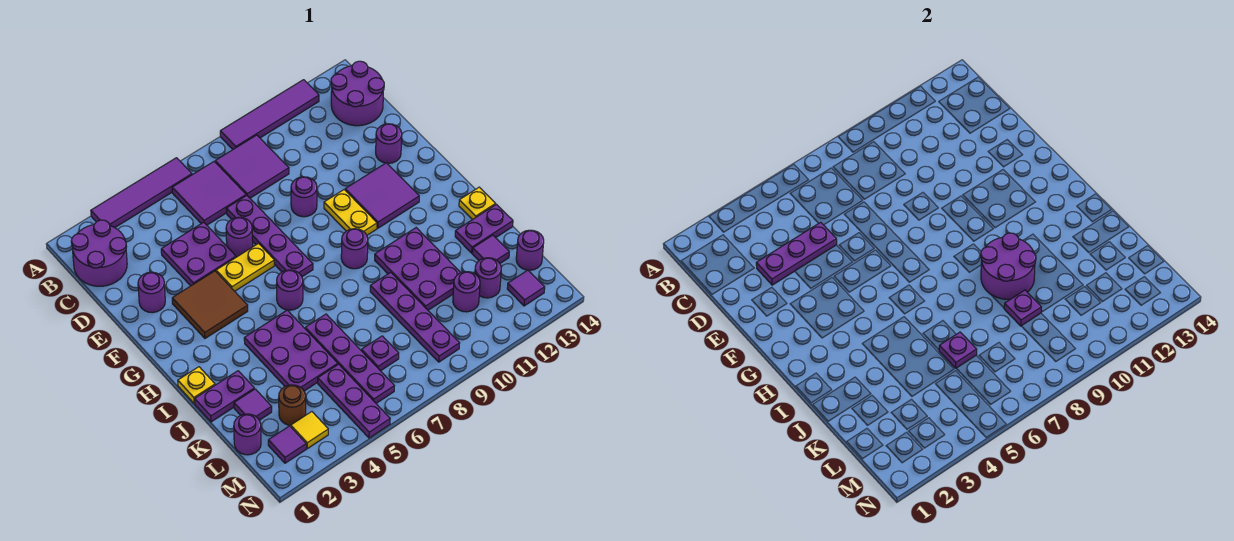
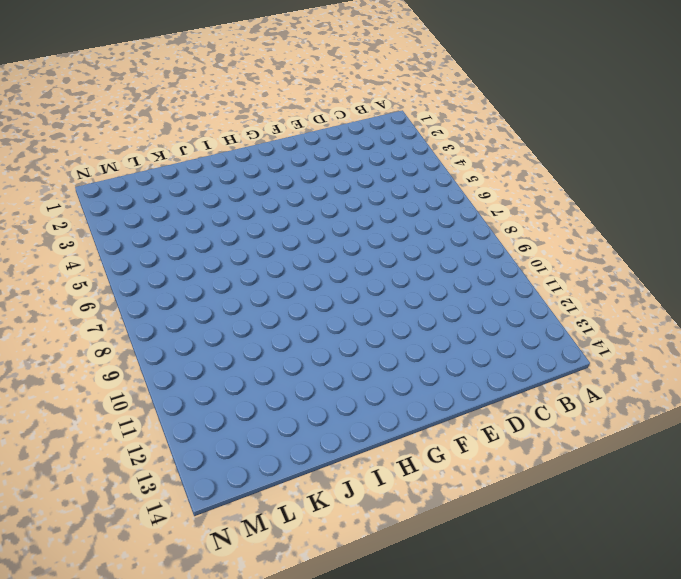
none -> purple 1x4 tile [91,158,192,228]
none -> purple 1x4 tile [220,80,319,149]
none -> purple 2x2 round brick [71,220,127,286]
none -> purple 2x2 tile [172,162,246,225]

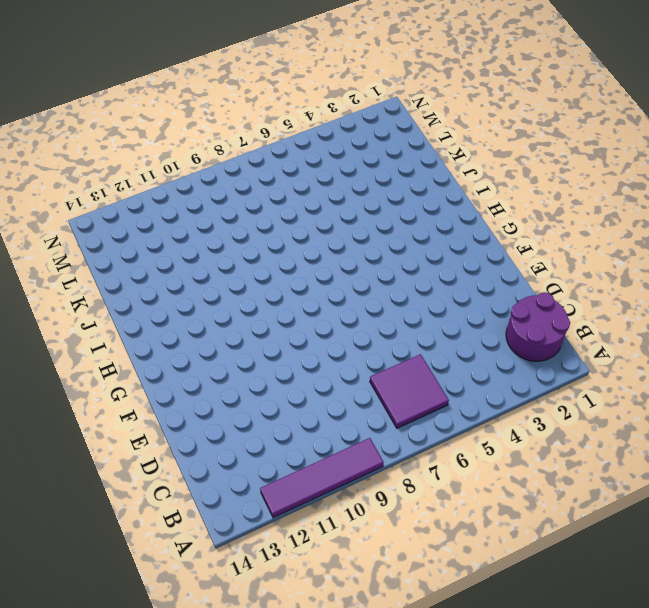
none -> purple 1x4 tile [91,158,192,228]
none -> purple 2x2 tile [215,135,289,198]
none -> purple 2x2 round brick [331,61,384,126]
none -> purple 2x2 plate [161,222,236,286]

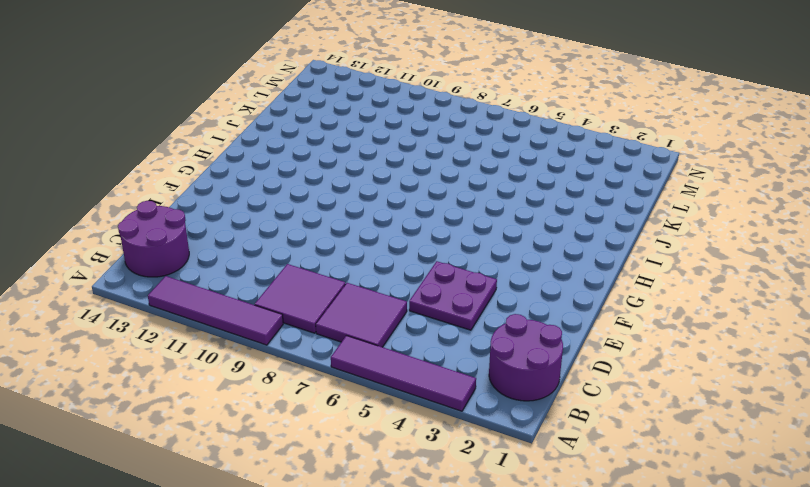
none -> purple 1x4 plate [226,196,313,277]
none -> purple 1x1 round brick [138,272,165,313]
none -> purple 1x1 round brick [226,217,253,257]
none -> purple 1x1 round brick [291,177,317,217]

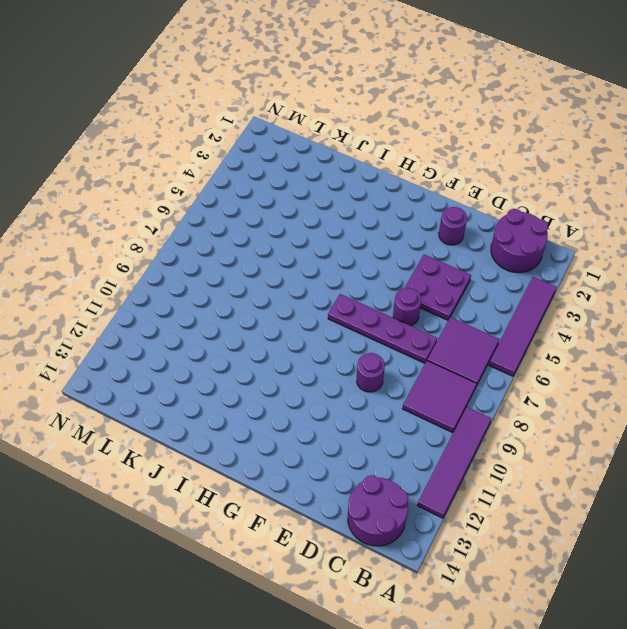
none -> purple 1x1 round brick [376,124,402,163]
none -> brown 2x2 tile [172,271,248,338]
none -> yellow 1x2 plate [216,244,275,291]
none -> yellow 1x2 plate [324,190,377,235]

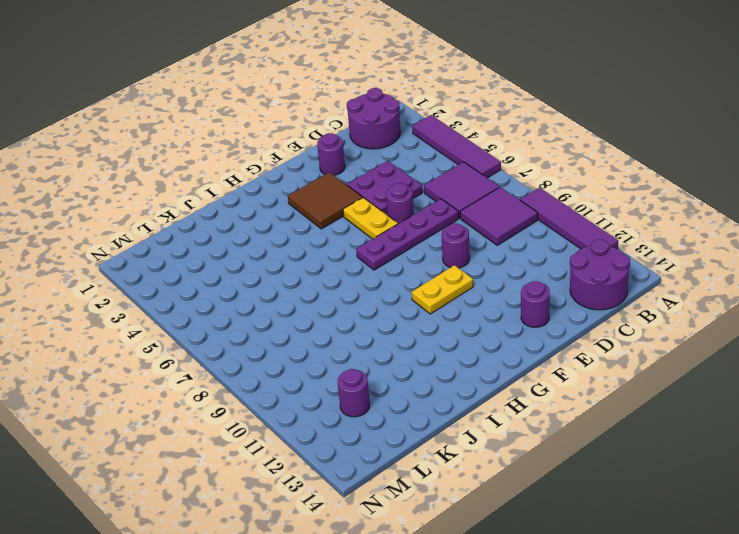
none -> purple 2x2 tile [345,163,419,228]
none -> purple 1x1 round brick [277,270,303,310]
none -> purple 1x1 round brick [341,229,368,269]
none -> yellow 1x1 plate [178,367,215,403]

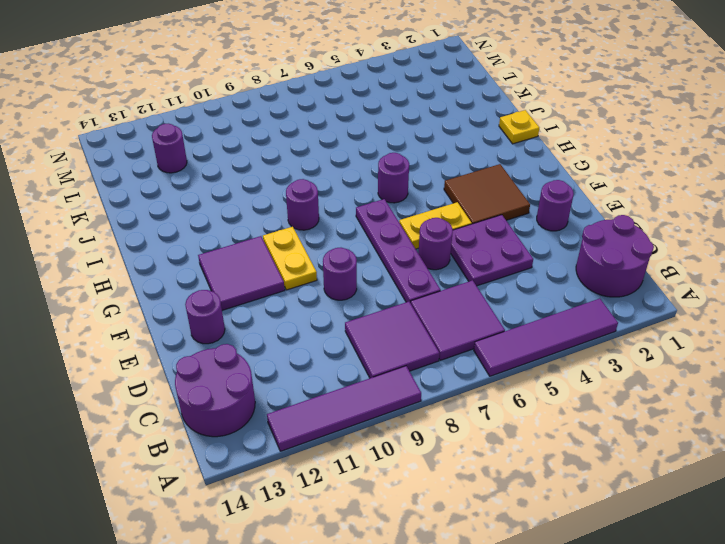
none -> purple 2x3 plate [244,310,338,391]
none -> purple 2x3 plate [375,228,461,310]
none -> yellow 1x1 plate [459,187,496,220]
none -> purple 1x2 plate [195,371,254,422]

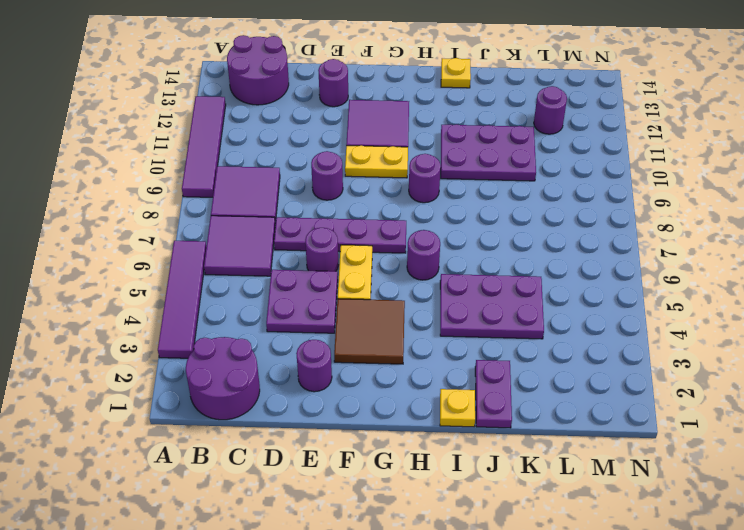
none -> purple 1x4 plate [305,314,394,403]
none -> purple 1x4 plate [370,272,460,362]
none -> purple 1x2 plate [455,204,513,253]
none -> purple 1x1 tile [234,389,272,420]

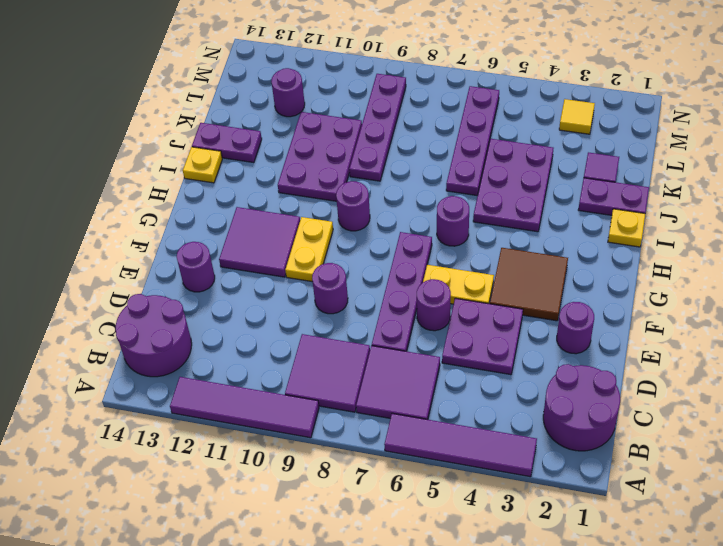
none -> purple 1x1 tile [473,235,509,263]
none -> purple 1x1 round brick [234,414,261,455]
none -> brown 1x1 round brick [279,385,306,425]
none -> purple 1x3 plate [318,364,390,438]

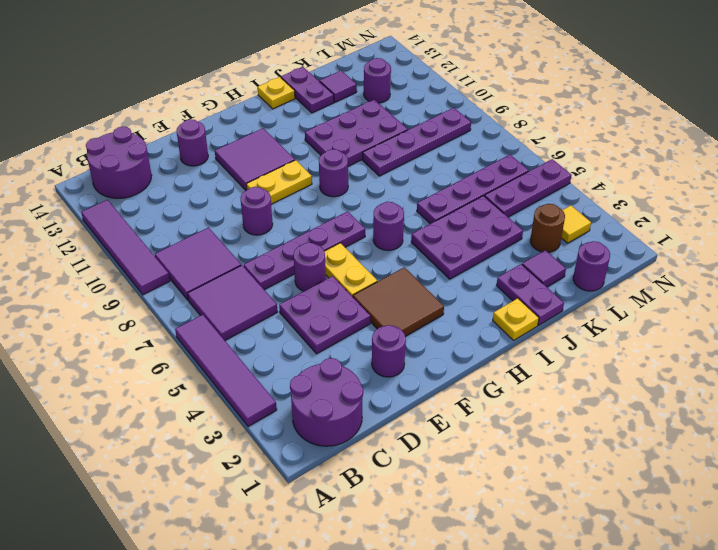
none -> purple 1x1 plate [361,336,399,371]
none -> purple 1x1 round brick [453,272,480,312]
none -> purple 1x1 round brick [516,230,544,270]
none -> purple 1x1 tile [268,426,306,463]

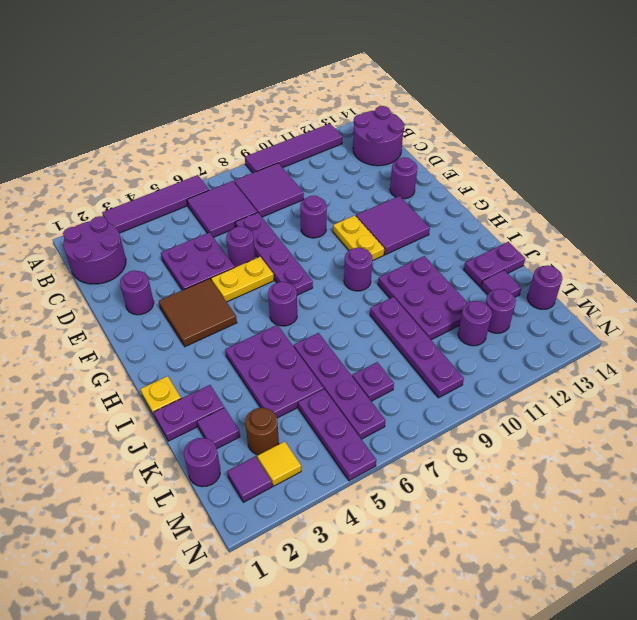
none -> yellow 1x1 plate [459,187,496,220]
none -> purple 1x1 tile [507,270,545,306]
none -> purple 1x3 plate [756,222,837,285]
none -> purple 2x2 round brick [981,233,1036,299]

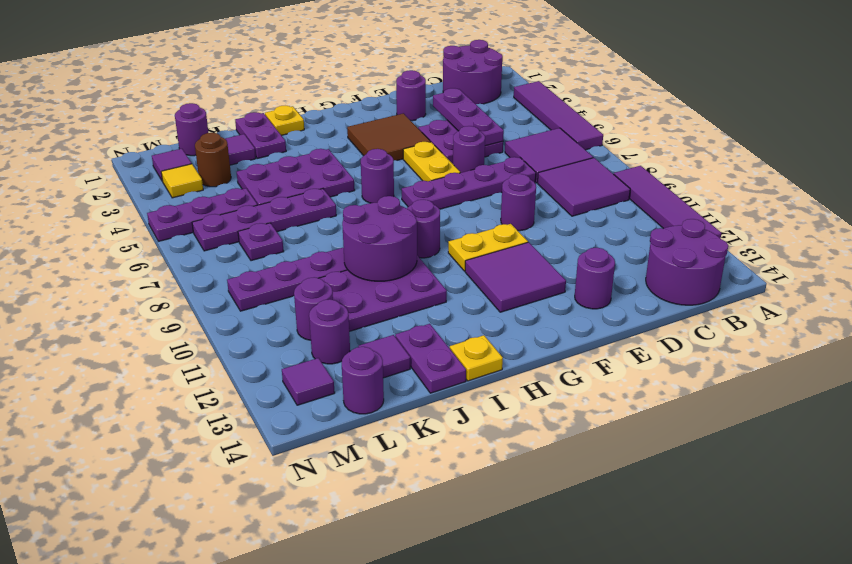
none -> purple 1x1 plate [939,332,977,368]
none -> purple 1x1 plate [1004,290,1041,326]

